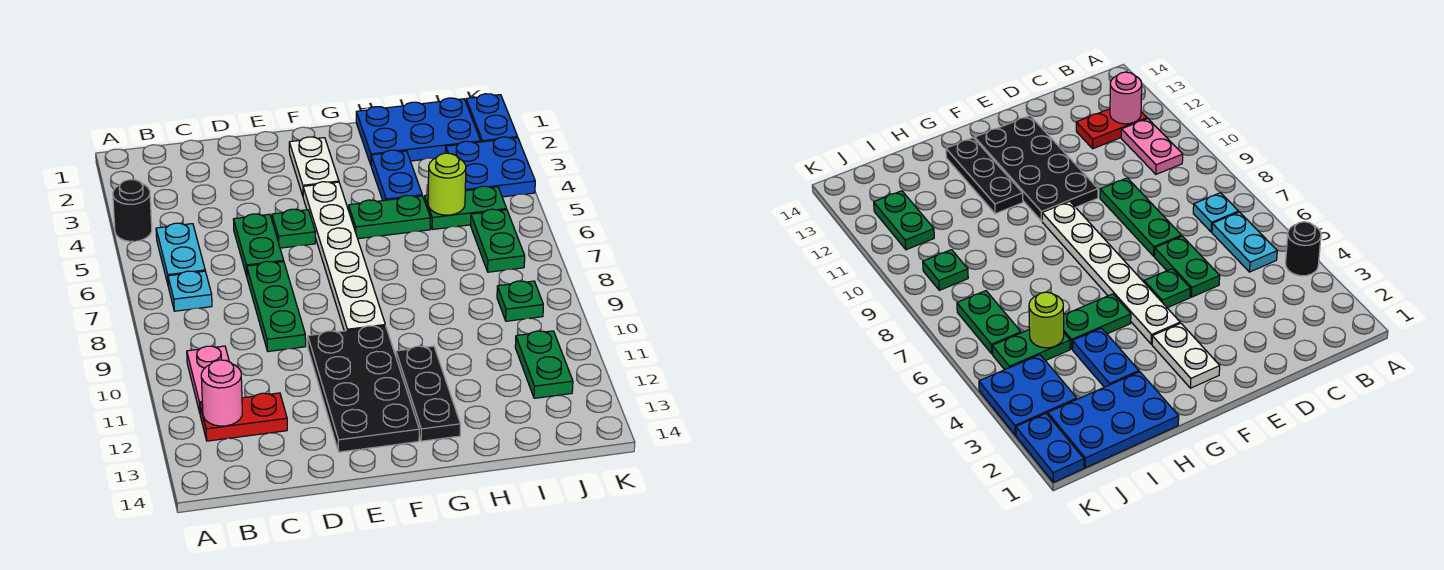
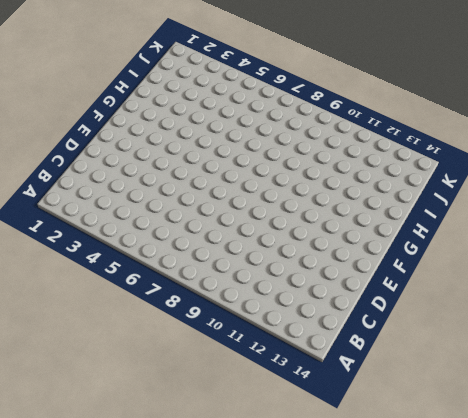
none -> black 1x1 round brick [113,180,152,241]
none -> cyan 1x2 plate [156,223,205,284]
none -> cyan 1x1 plate [168,271,212,311]

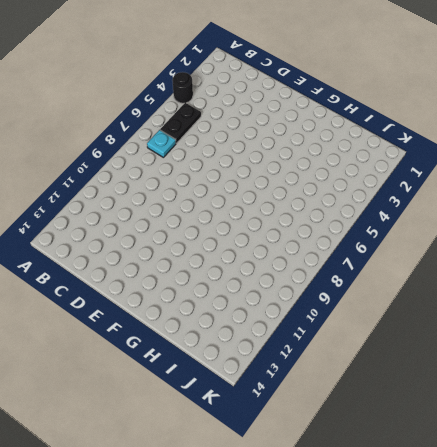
black 1x2 plate [160,103,201,143] -> cyan 1x2 plate [156,223,205,284]
none -> pink 1x2 plate [187,346,229,413]
none -> red 1x2 plate [200,393,287,441]
none -> green 1x2 plate [233,214,284,276]

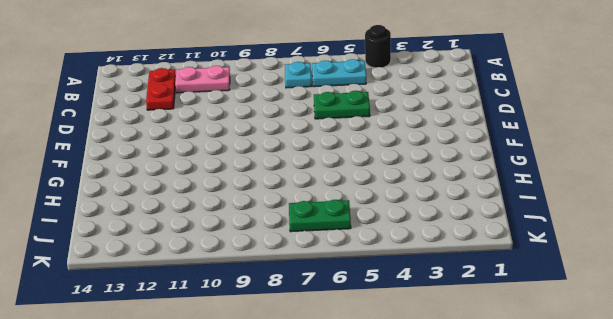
none -> green 1x3 plate [247,261,306,351]
none -> green 1x1 plate [272,209,315,248]
none -> black 2x4 plate [308,326,419,452]

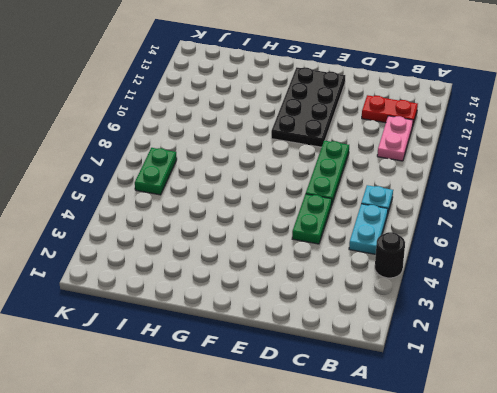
none -> green 1x1 plate [272,209,315,248]
none -> white 1x2 plate [289,137,339,196]
none -> white 1x6 plate [303,182,385,331]

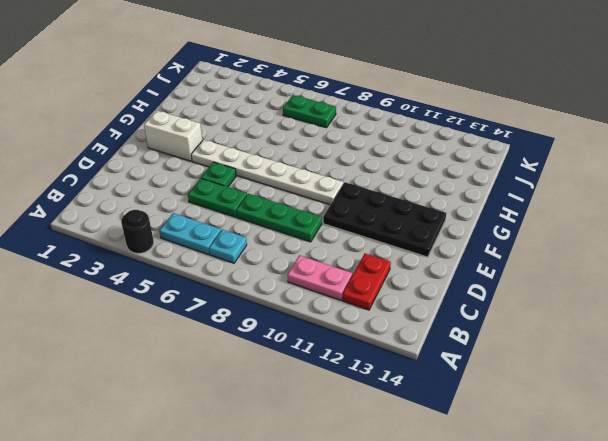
white 1x2 brick [144,111,202,161] -> white 1x2 plate [289,137,339,196]
none -> green 1x2 plate [349,195,431,239]
none -> black 1x3 plate [396,346,460,441]
none -> blue 2x3 plate [356,98,481,165]

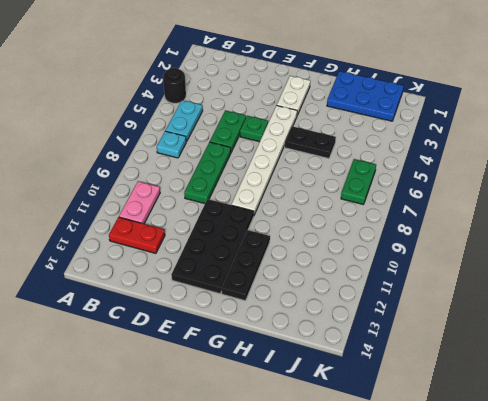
black 1x2 plate [285,126,336,158] -> green 1x2 plate [349,195,431,239]
none -> blue 1x2 plate [371,150,422,201]
none -> green 1x2 plate [424,186,507,230]
none -> blue 2x2 plate [446,137,535,197]

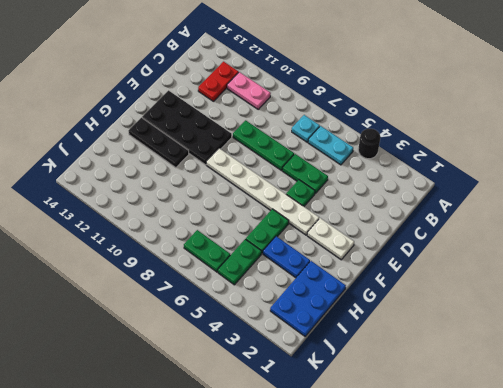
none -> blue 2x2 plate [446,137,535,197]
none -> green 1x1 plate [497,281,543,321]
none -> green 1x2 plate [515,331,573,398]

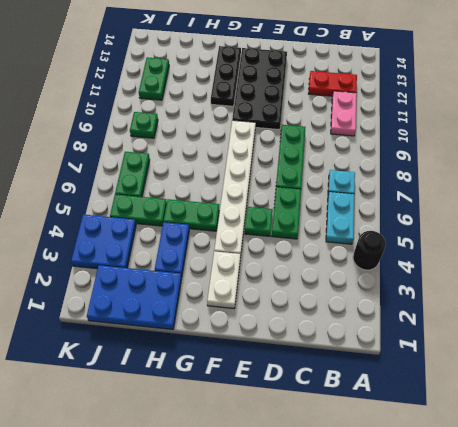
none -> blue 1x2 plate [466,94,518,142]
none -> pink 1x1 round brick [201,360,242,426]
none -> lime 1x1 round brick [428,153,466,215]

